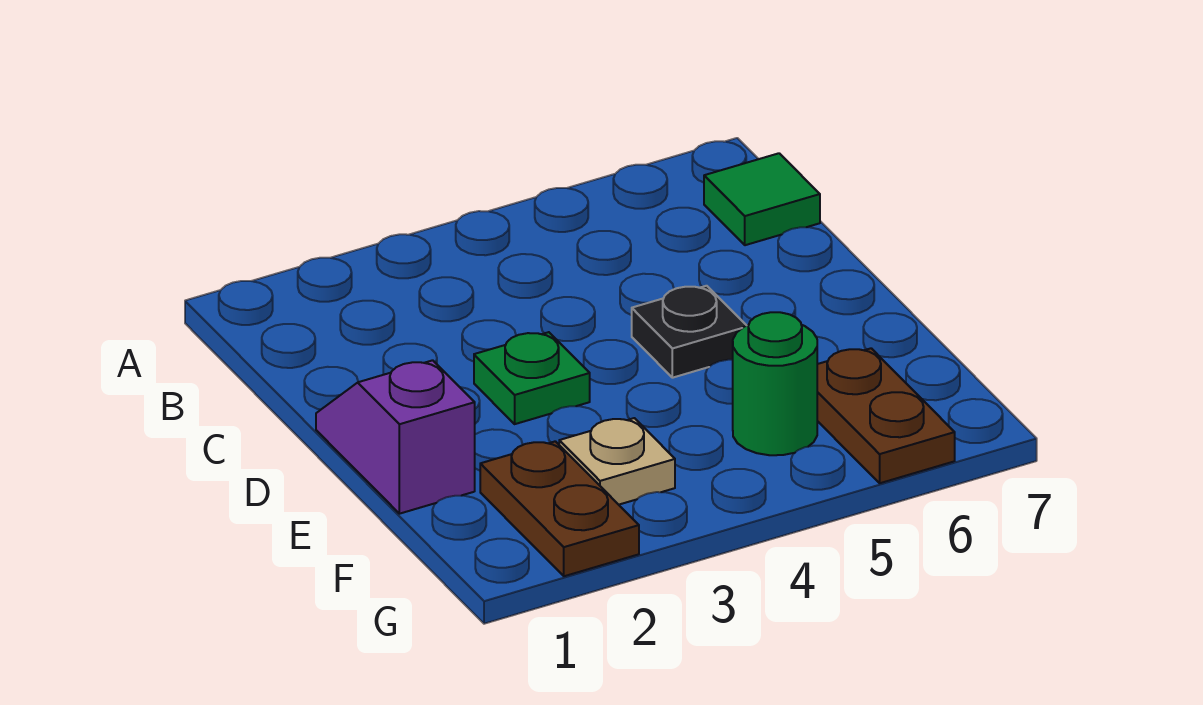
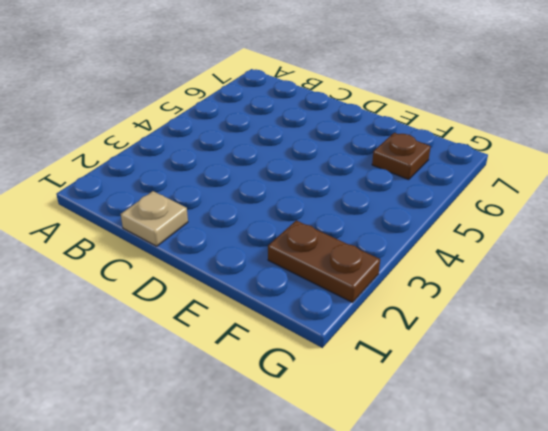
tan 1x1 plate [121,191,188,246] -> tan 1x1 plate moved to [559,418,675,505]
brown 1x1 plate [372,133,431,180] -> brown 1x2 plate [817,348,955,483]
none -> green 1x1 tile [704,153,820,245]
none -> purple 1x2 slope [316,360,475,514]

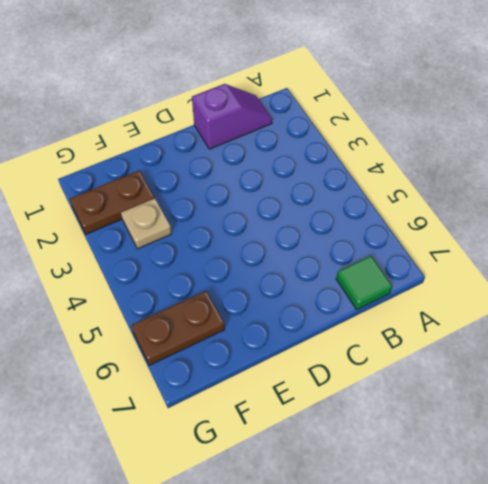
purple 1x2 slope [192,84,272,149] -> purple 1x2 slope moved to [316,360,475,514]
none -> green 1x1 plate [474,332,590,424]
none -> black 1x1 plate [632,286,747,378]

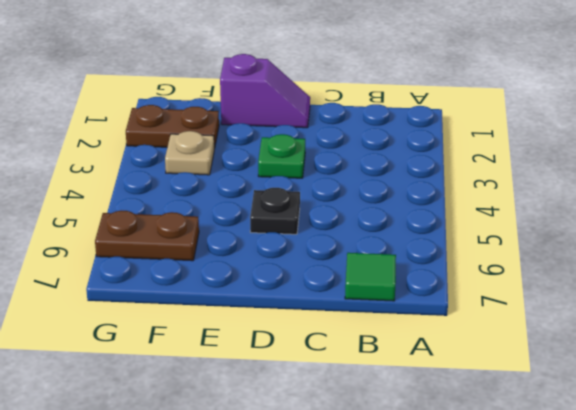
none -> green 1x1 round brick [733,312,817,455]

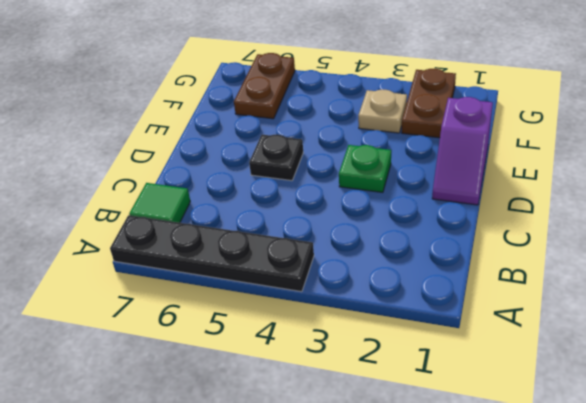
black 1x4 plate [110,215,314,292] -> none
none -> green 1x1 round brick [733,312,817,455]

